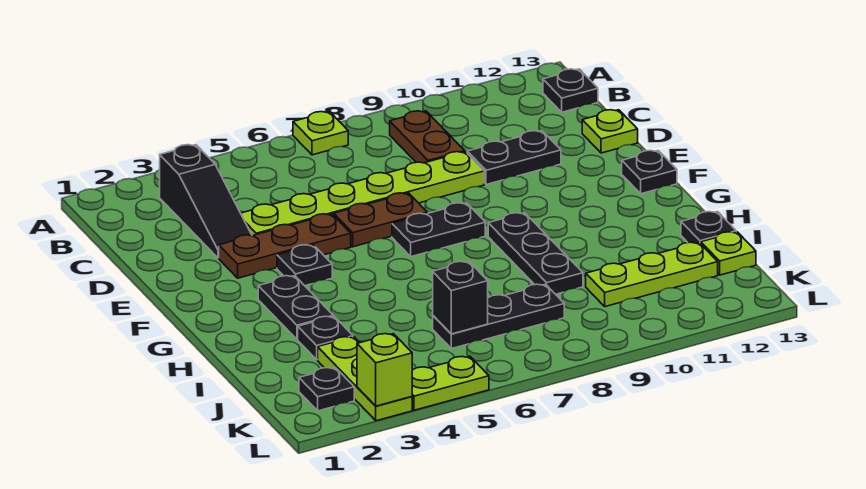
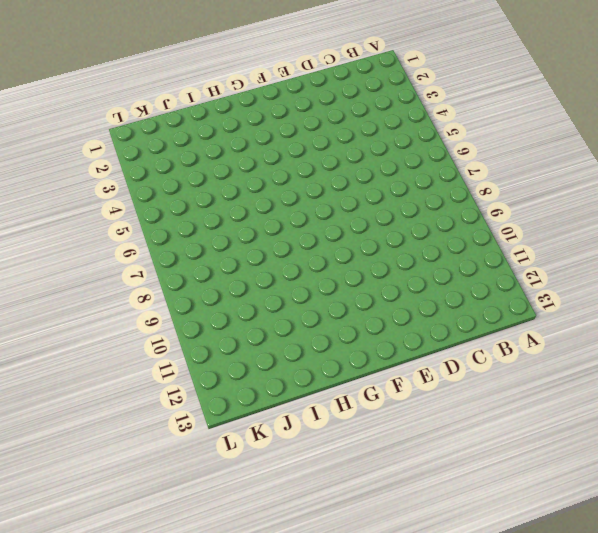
none -> lime 1x1 plate [293,112,348,155]
none -> black 1x3 slope [160,145,252,258]
none -> brown 1x2 plate [390,111,465,163]

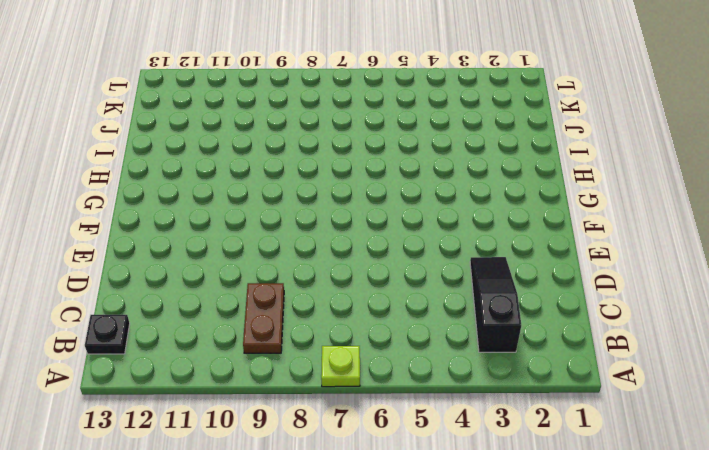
none -> lime 1x6 plate [241,152,484,236]
none -> black 1x2 plate [467,131,561,185]
none -> lime 1x1 plate [582,110,638,153]

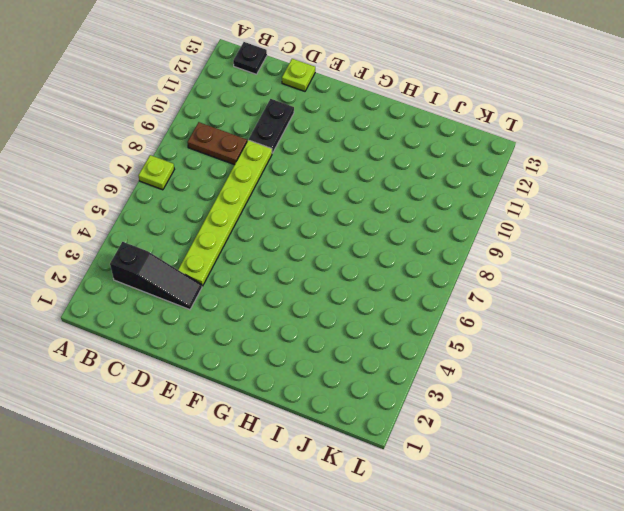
none -> brown 1x3 plate [219,214,351,278]
none -> brown 1x2 plate [334,193,427,247]
none -> black 1x1 plate [277,245,332,286]

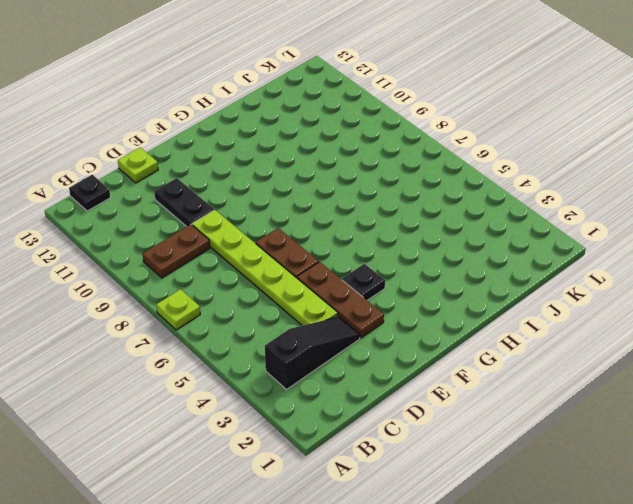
none -> black 1x2 plate [392,203,485,257]
none -> black 1x1 plate [622,150,677,194]
none -> black 1x2 plate [258,276,333,339]

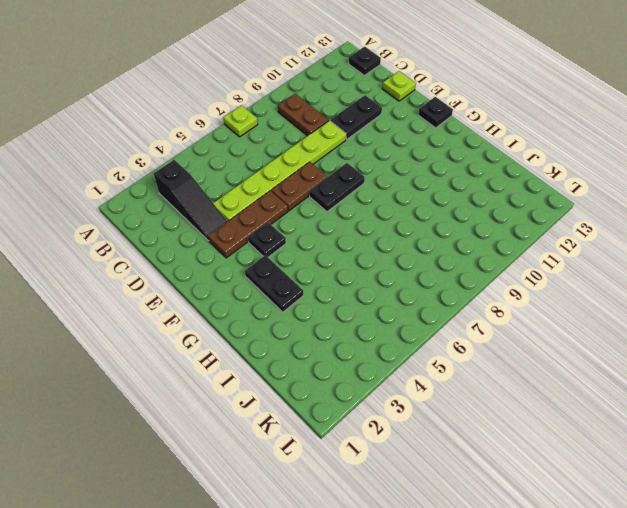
none -> black 1x3 plate [488,213,583,294]
none -> black 1x1 plate [298,316,353,360]
none -> black 1x1 plate [681,212,736,244]

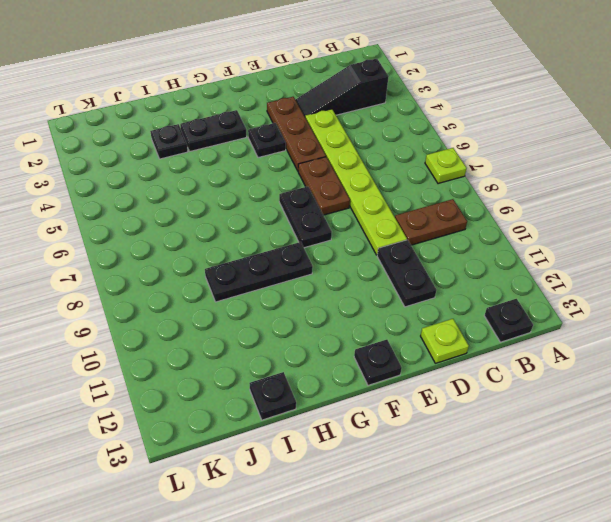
none -> lime 1x3 plate [318,337,412,421]
none -> black 1x3 plate [433,284,564,349]
none -> lime 1x3 plate [586,242,718,307]

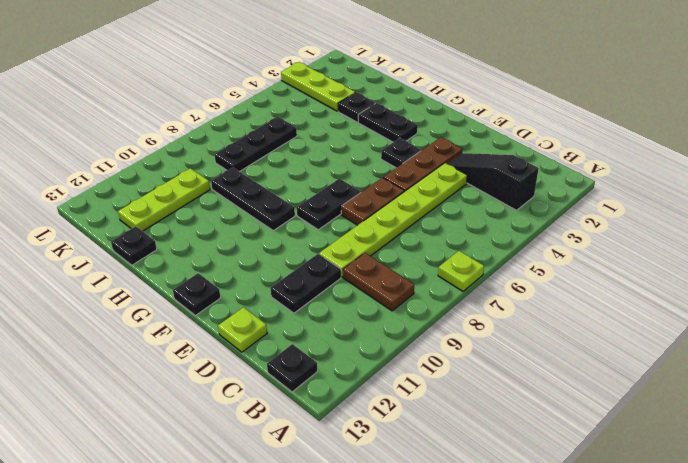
none -> lime 1x1 plate [701,232,756,275]
none -> black 1x1 plate [299,368,354,411]
none -> lime 1x2 plate [412,357,489,410]

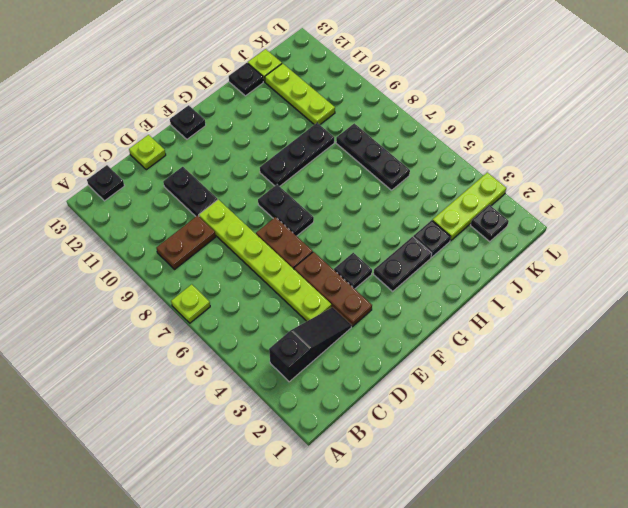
none -> lime 1x2 plate [412,357,489,410]
none -> black 1x1 brick [433,261,488,334]
none -> lime 1x1 brick [357,334,412,406]

